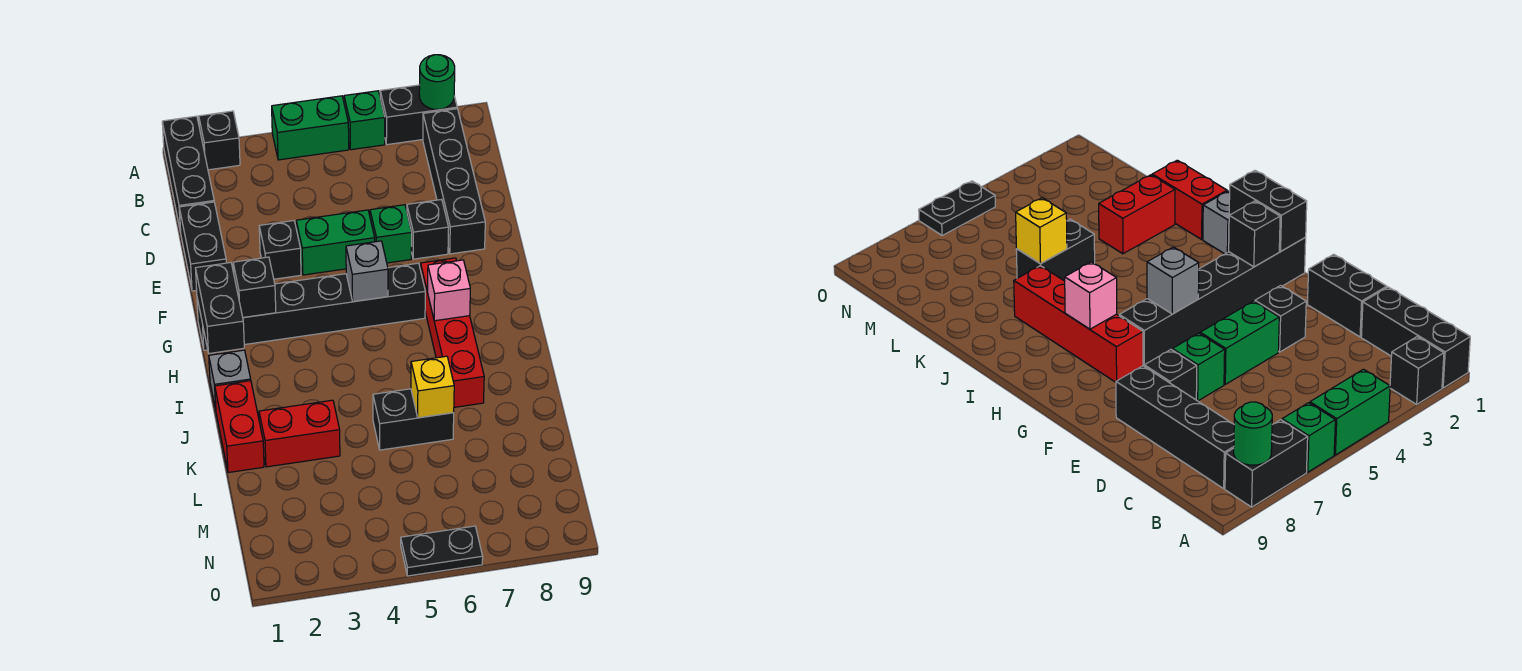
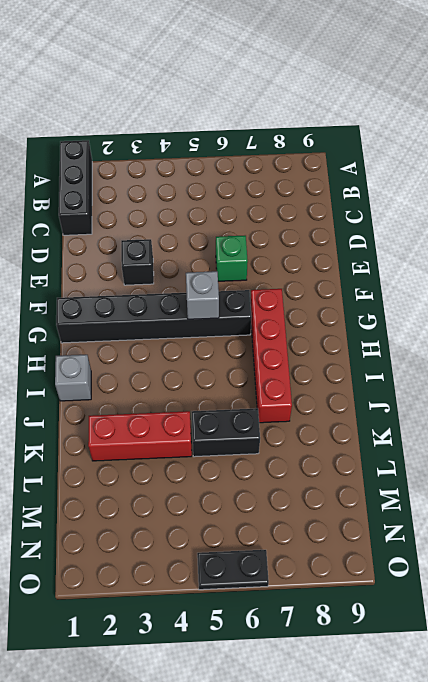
red 1x3 brick [88,411,192,461] -> red 1x2 brick [259,400,340,467]
none -> black 1x1 brick [199,111,240,170]
none -> green 1x2 brick [272,96,349,160]
none -> green 1x1 brick [344,91,385,150]

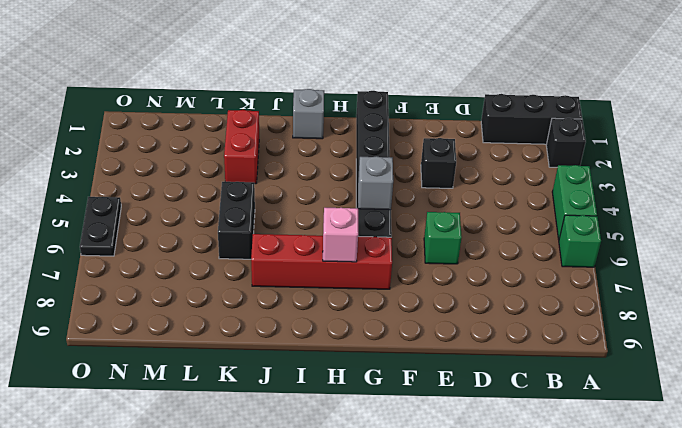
none -> black 1x2 brick [380,85,457,145]
none -> black 1x4 brick [423,109,485,254]
none -> black 1x2 brick [179,202,226,291]

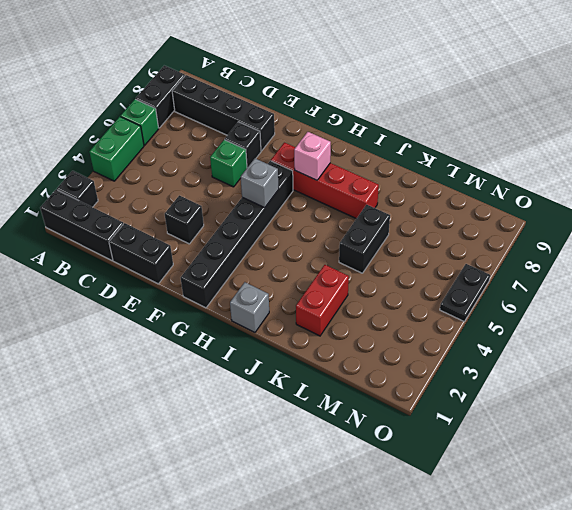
none -> green 1x2 brick [296,210,375,275]
none -> red 1x2 brick [215,381,264,473]
none -> green 1x1 round brick [419,55,455,109]

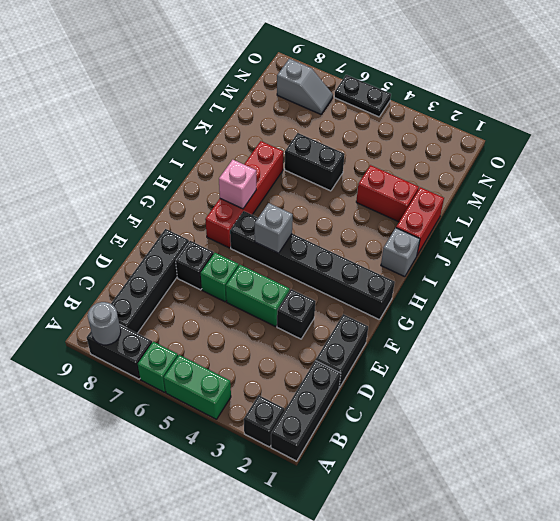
grey 1x1 round brick [88,302,121,345] -> green 1x1 round brick [419,55,455,109]
grey 1x2 slope [277,59,333,114] -> none
none -> black 1x2 brick [195,263,244,353]
none -> black 1x1 brick [233,257,276,318]
none -> yellow 1x1 brick [411,356,454,418]

